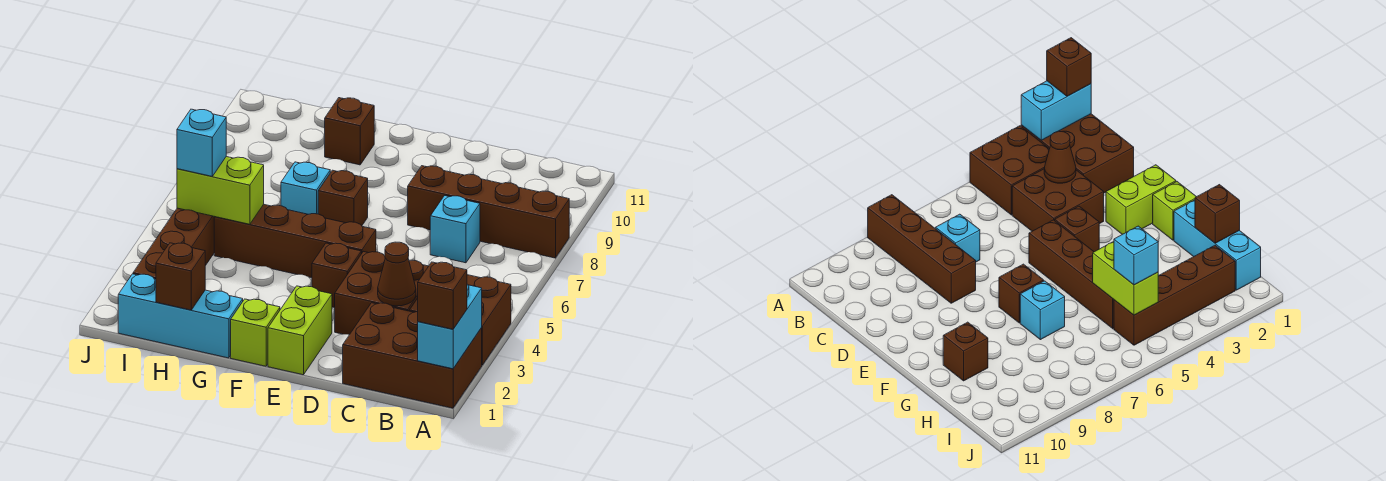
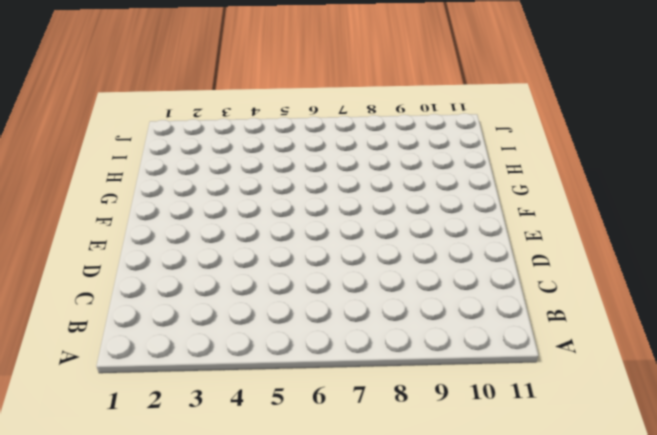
none -> brown 2x3 brick [343,303,482,408]
none -> brown 2x2 brick [409,275,511,365]
none -> brown 1x4 brick [408,166,569,258]

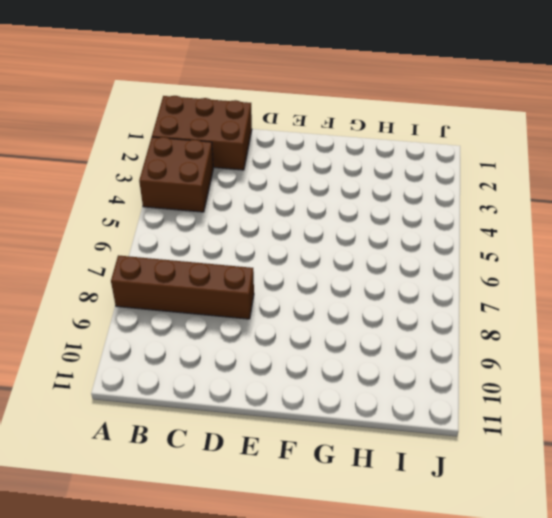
none -> brown 2x2 brick [335,251,428,335]
none -> cyan 1x1 brick [430,196,480,263]
none -> lime 1x2 brick [268,286,332,375]

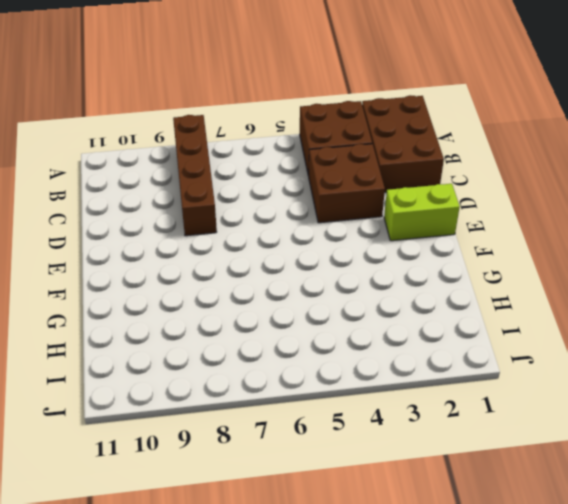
none -> cyan 1x1 brick [430,196,480,263]
none -> brown 1x1 brick [312,243,361,308]
none -> brown 1x4 brick [214,204,376,278]

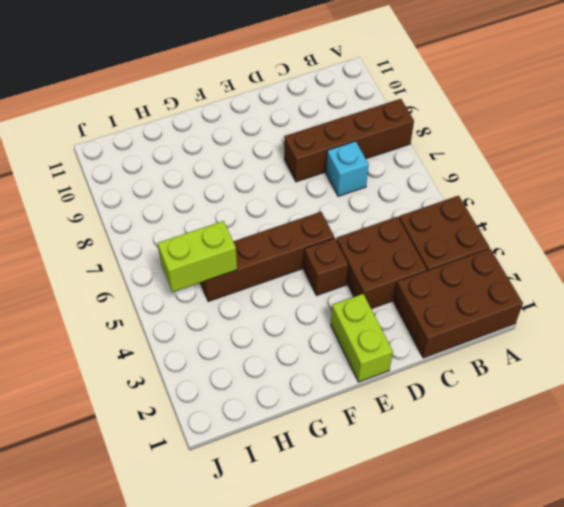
none -> lime 1x1 brick [231,299,280,366]
none -> brown 1x1 brick [318,170,368,226]
none -> cyan 1x3 brick [118,274,243,358]

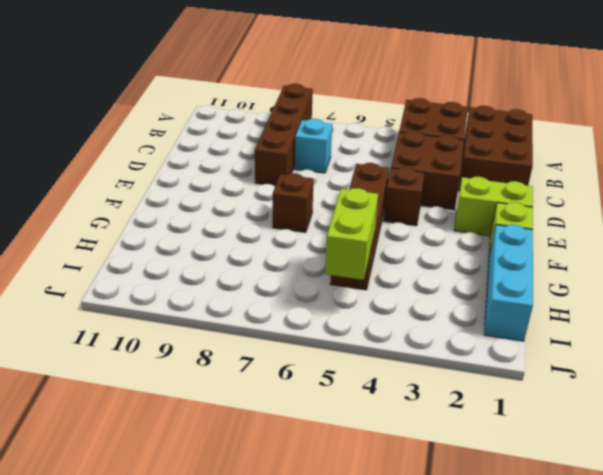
none -> cyan 1x1 brick [281,162,330,214]
none -> brown 1x1 brick [325,98,374,165]
none -> brown 1x4 brick [133,208,214,279]

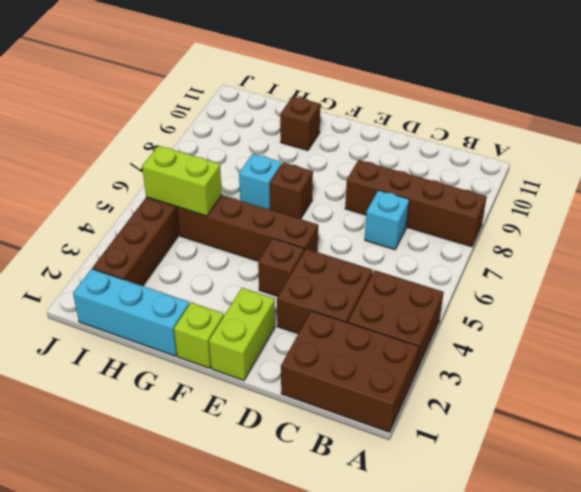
none -> cyan 1x2 brick [418,284,482,369]
none -> brown 1x1 cone [378,242,416,306]
none -> brown 1x1 brick [156,243,205,310]

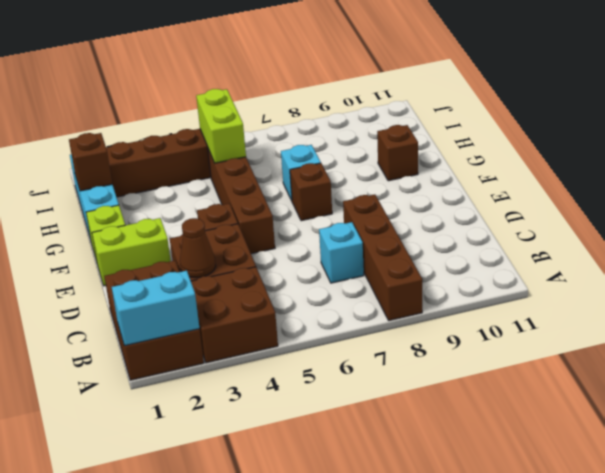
none -> brown 1x1 brick [418,262,467,329]
none -> cyan 1x1 brick [177,109,226,176]

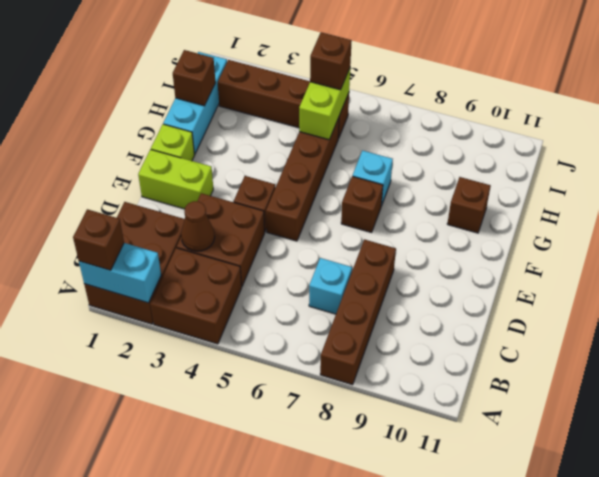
brown 1x1 brick [310,32,352,90] -> cyan 1x1 brick [177,109,226,176]

